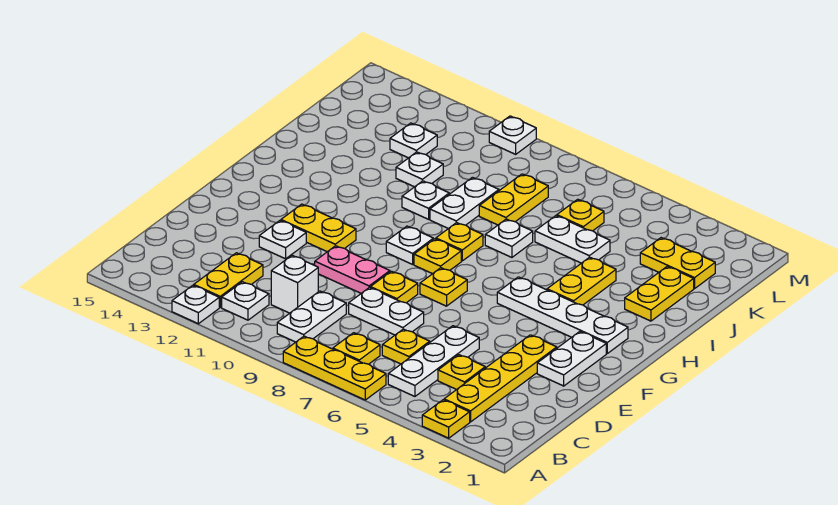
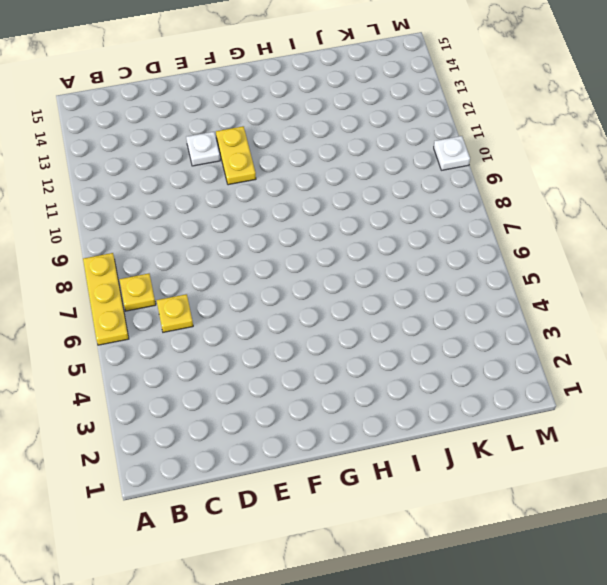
none -> yellow 1x1 plate [422,400,470,438]
none -> white 1x1 plate [172,285,219,324]
none -> yellow 1x4 plate [444,335,557,422]
none -> white 1x3 plate [388,326,479,396]

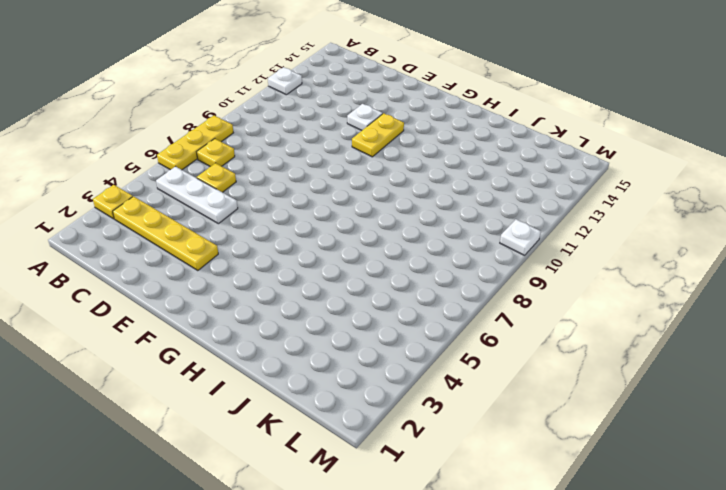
none -> white 1x2 plate [277,291,346,342]
none -> white 1x1 plate [222,282,269,320]
none -> yellow 1x2 plate [194,253,263,307]
none -> yellow 1x1 plate [438,355,485,390]

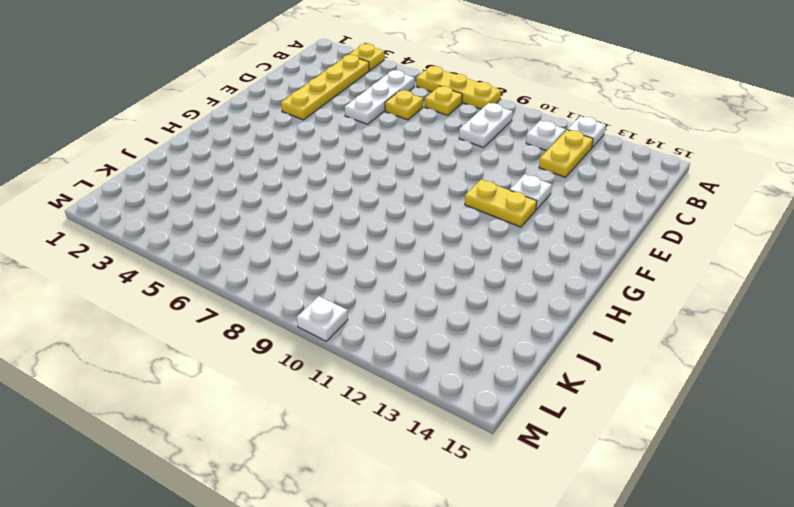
none -> yellow 1x1 plate [438,355,485,390]
none -> white 1x1 brick [271,255,318,313]
none -> white 1x2 plate [349,288,424,335]
none -> white 1x2 plate [537,332,606,386]

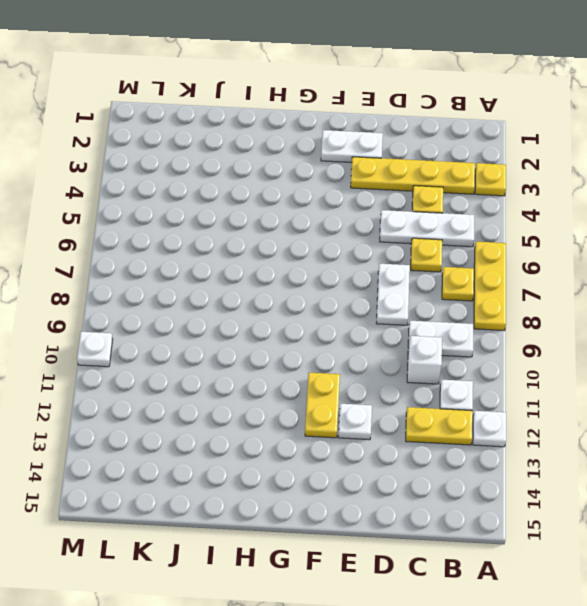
none -> yellow 1x1 plate [370,271,418,303]
none -> pink 1x2 plate [315,246,390,293]
none -> yellow 1x1 plate [420,268,467,306]
none -> white 1x4 plate [497,277,628,353]

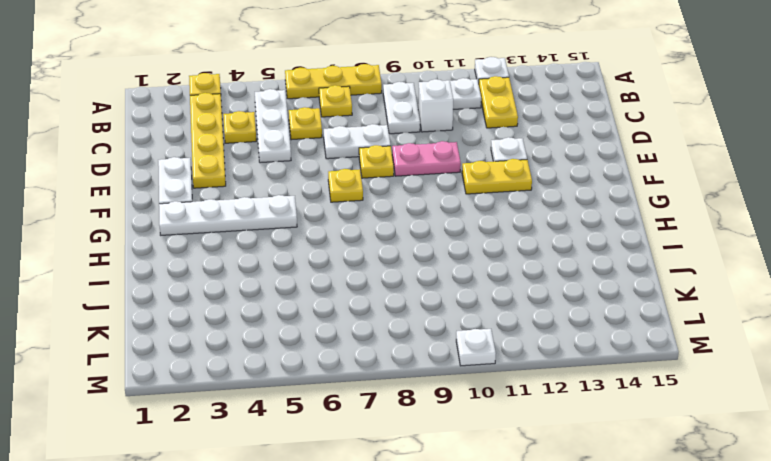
none -> yellow 1x1 plate [414,239,461,274]
none -> white 1x1 plate [386,226,433,264]
none -> yellow 1x2 plate [547,257,616,305]
none -> yellow 1x1 plate [436,223,483,261]

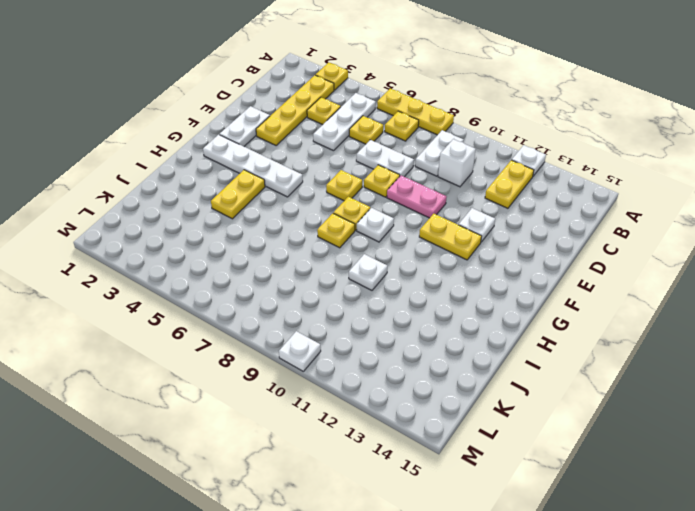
none -> white 1x1 plate [222,282,269,320]
none -> yellow 1x2 plate [625,267,694,321]
none -> white 1x1 plate [485,219,533,257]
none -> white 1x2 plate [430,177,499,229]

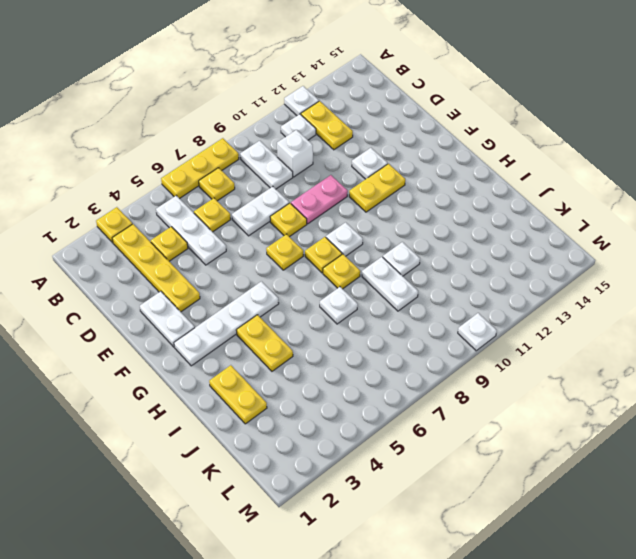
none -> white 1x2 plate [535,216,610,263]
none -> yellow 1x2 plate [479,174,548,225]
none -> white 1x1 plate [396,152,443,187]
none -> yellow 1x2 plate [640,238,715,289]

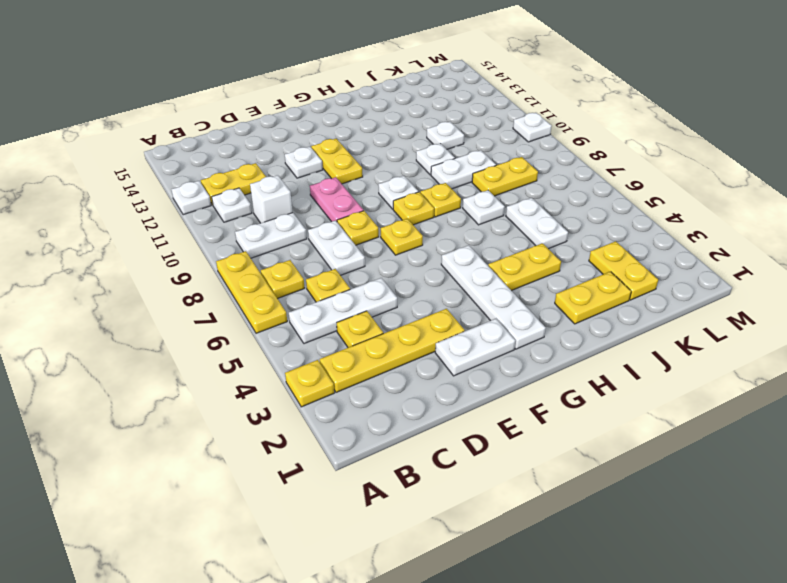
none -> yellow 1x1 plate [557,199,604,231]
none -> white 1x1 plate [390,123,437,158]

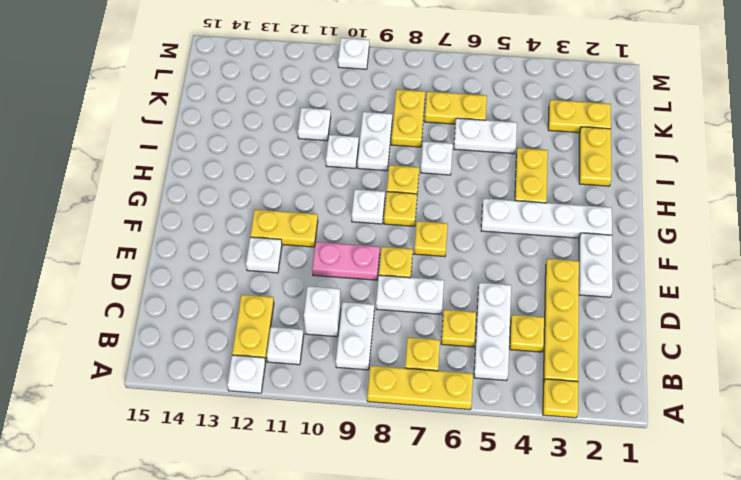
yellow 1x2 plate [425,91,487,124] -> yellow 1x1 plate [557,199,604,231]
none -> white 1x1 plate [390,123,437,158]

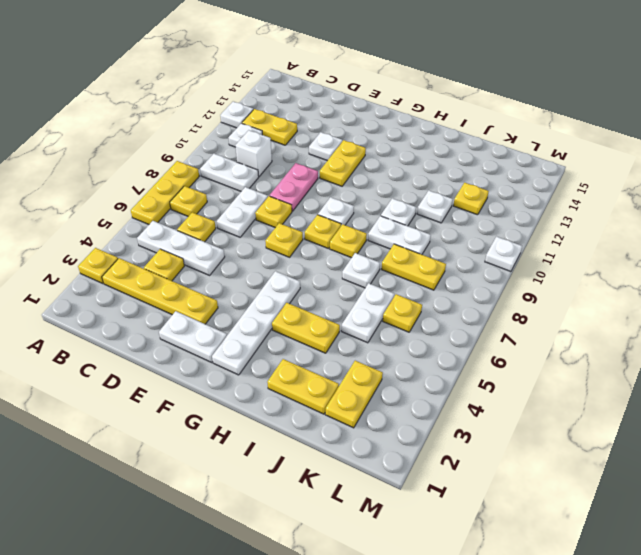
yellow 1x1 plate [453,183,489,215] -> white 1x1 plate [390,123,437,158]

